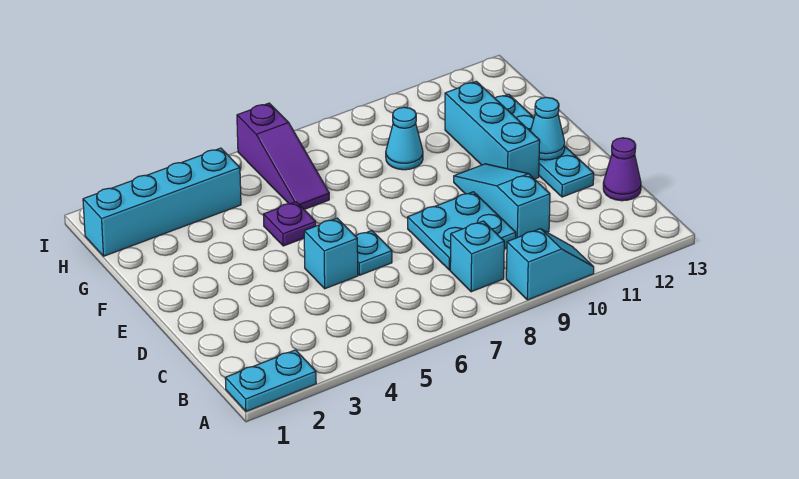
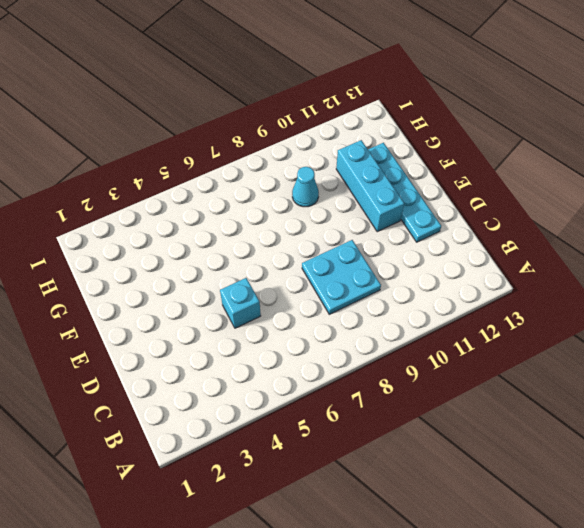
none -> cyan 1x2 plate [225,350,316,411]
none -> cyan 1x2 slope [506,229,594,300]
none -> cyan 1x1 brick [450,221,504,292]

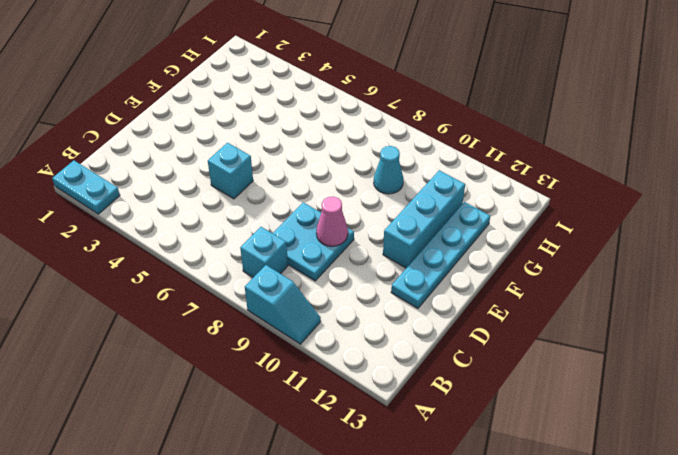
pink 1x1 cone [316,197,348,246] -> none
none -> cyan 1x3 slope [454,164,550,238]
none -> purple 1x1 cone [603,138,641,201]
none -> cyan 1x1 plate [356,230,392,275]

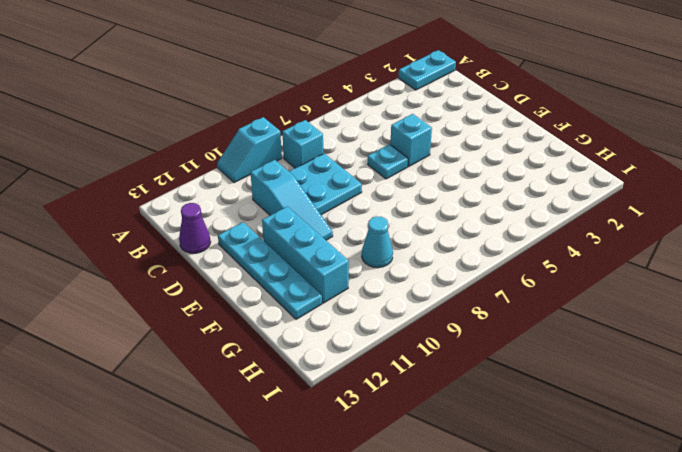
none -> purple 1x1 plate [263,202,316,246]
none -> purple 1x3 slope [237,103,329,209]
none -> cyan 1x4 brick [83,148,241,256]

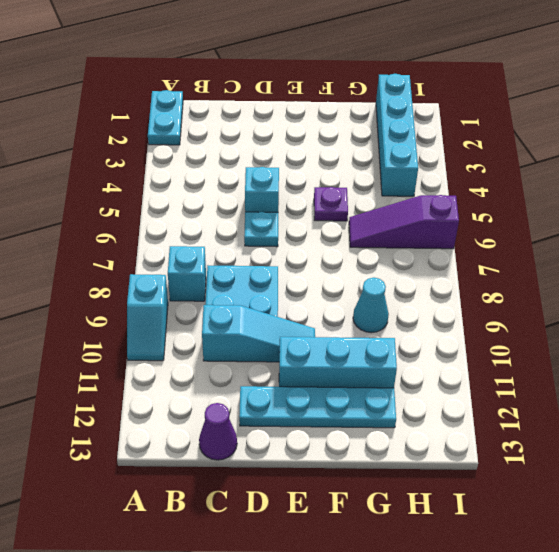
none -> cyan 1x1 cone [530,97,565,160]

